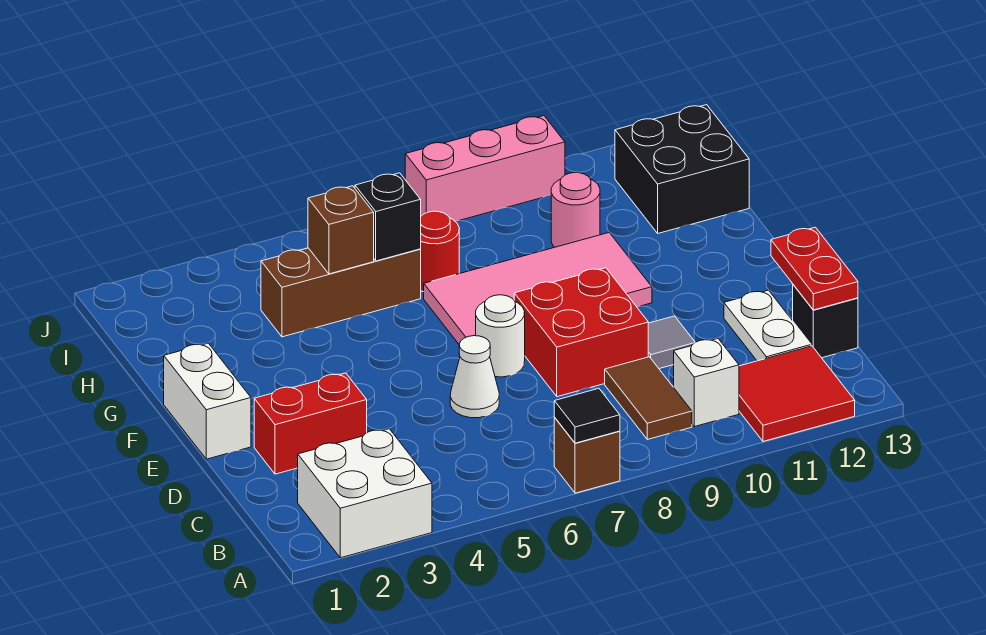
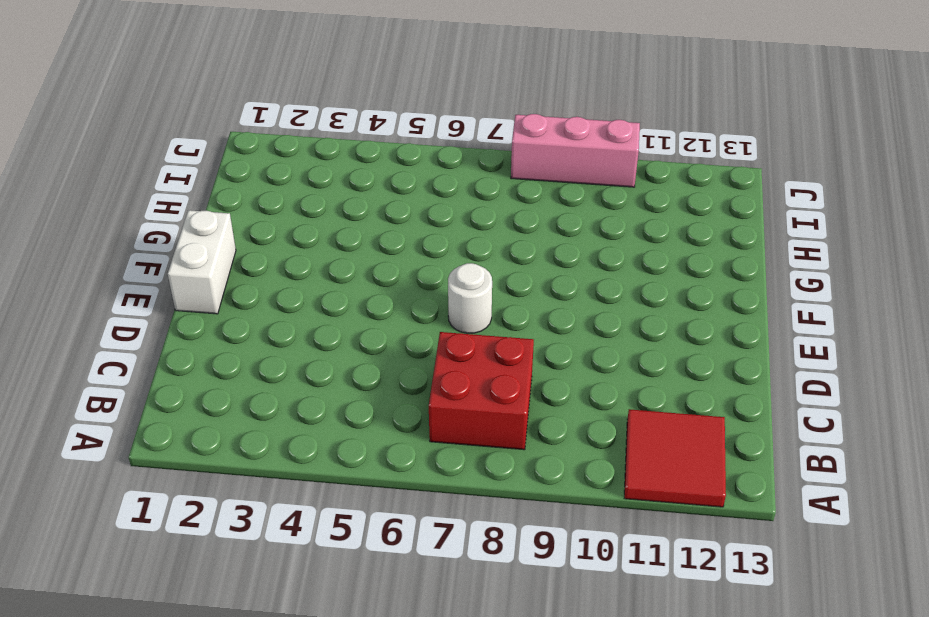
red 2x2 brick [429,332,534,450] -> red 2x2 brick moved to [514,268,648,397]
none -> white 2x2 brick [298,429,432,558]
none -> brown 1x1 brick [554,418,620,493]
none -> brown 1x2 tile [605,357,692,439]

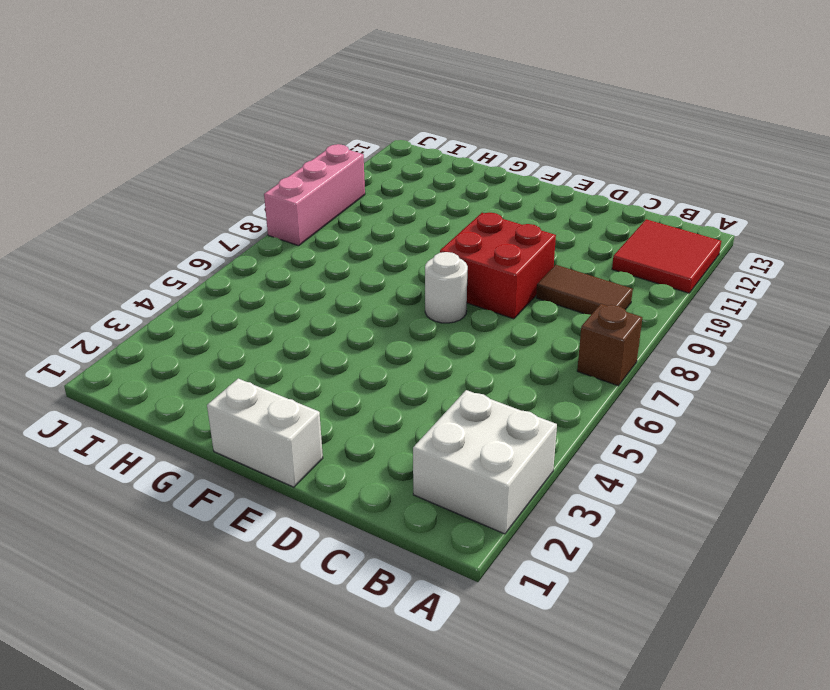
none -> white 1x1 brick [674,339,739,427]
none -> white 1x2 plate [724,290,811,361]
none -> black 1x1 brick [793,285,858,358]

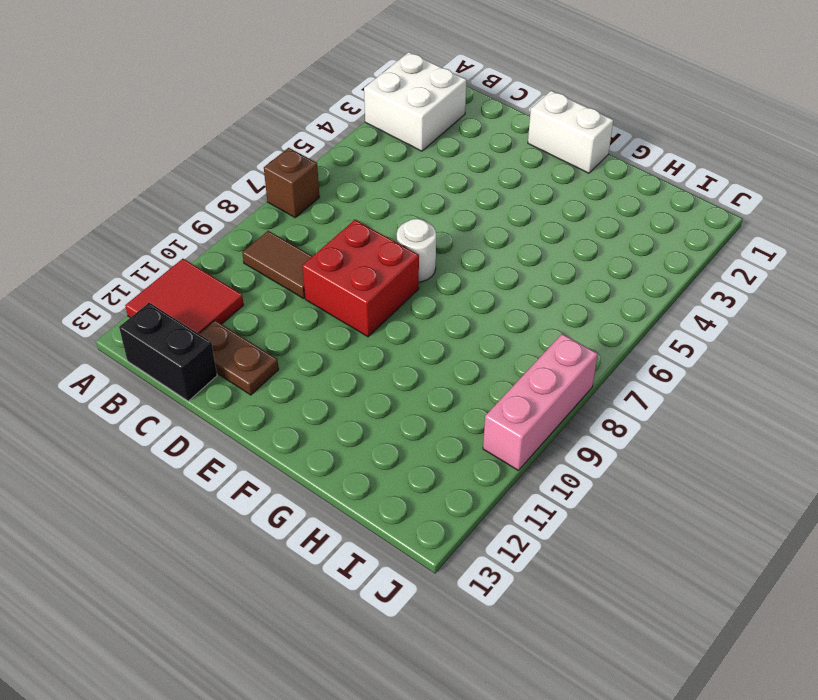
black 1x2 brick [119,303,217,401] -> black 1x1 brick [793,285,858,358]
brown 1x2 plate [199,320,279,395] -> white 1x2 plate [724,290,811,361]
none -> white 1x1 brick [674,339,739,427]
none -> red 1x2 brick [254,373,367,474]
none -> white 1x1 cone [450,335,499,418]

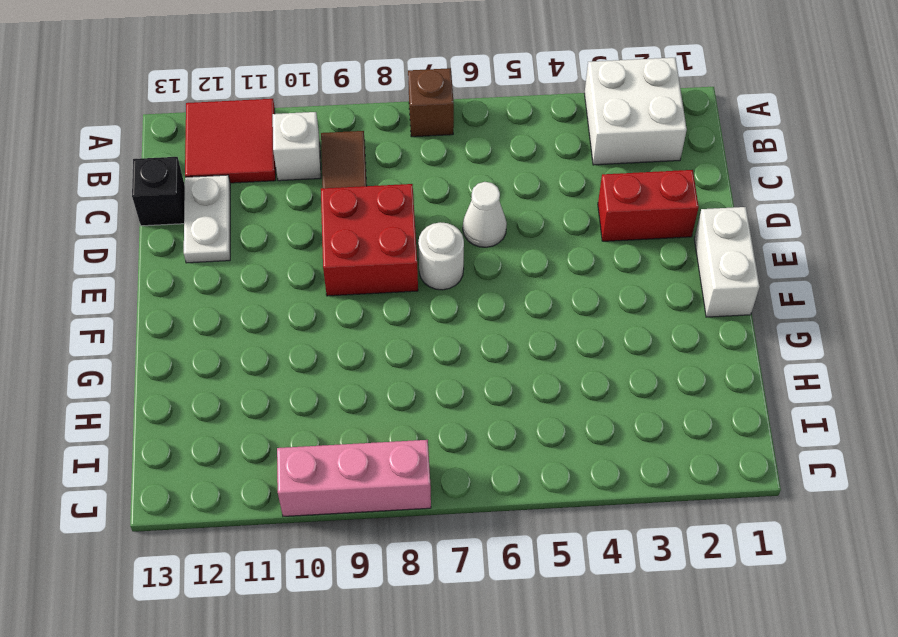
none -> grey 1x1 tile [648,316,695,369]
none -> pink 2x4 tile [424,232,652,344]
none -> brown 1x3 brick [261,248,421,337]

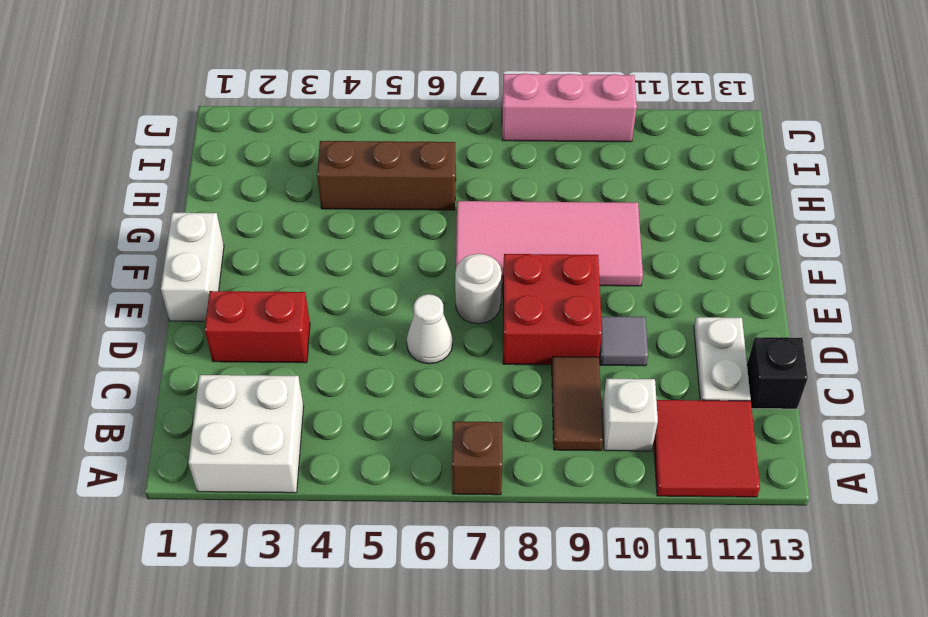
none -> red 1x1 round brick [421,211,459,292]
none -> pink 1x1 round brick [551,173,600,247]
none -> black 2x2 brick [615,105,749,233]

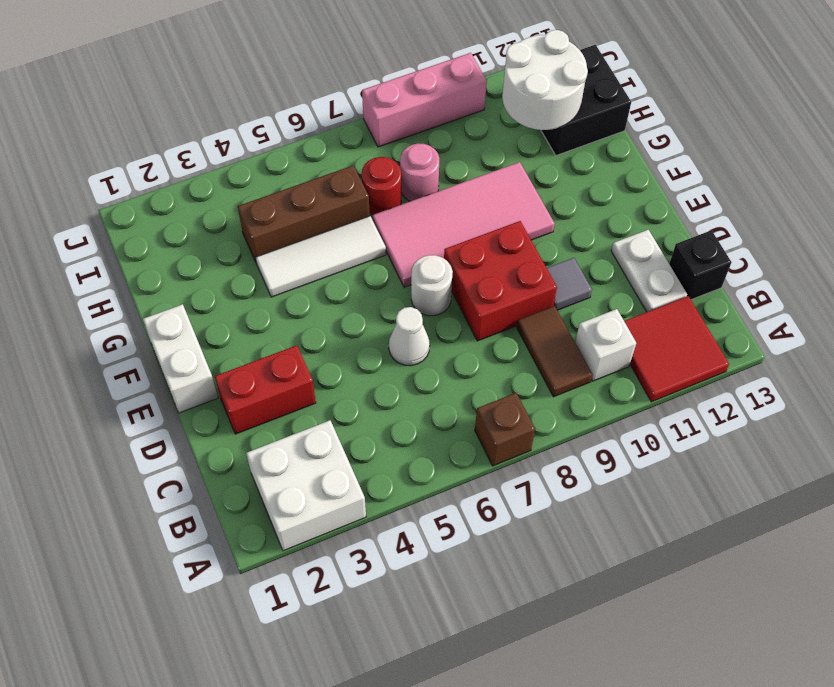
white 1x3 tile [256,216,386,297] -> none
pink 1x1 round brick [400,143,439,201] -> pink 1x1 round brick moved to [551,173,600,247]
white 2x2 round brick [502,30,588,130] -> none
none -> black 1x1 tile [554,388,620,443]
none -> red 1x2 plate [771,227,858,310]
none -> brown 1x1 brick [308,186,374,274]

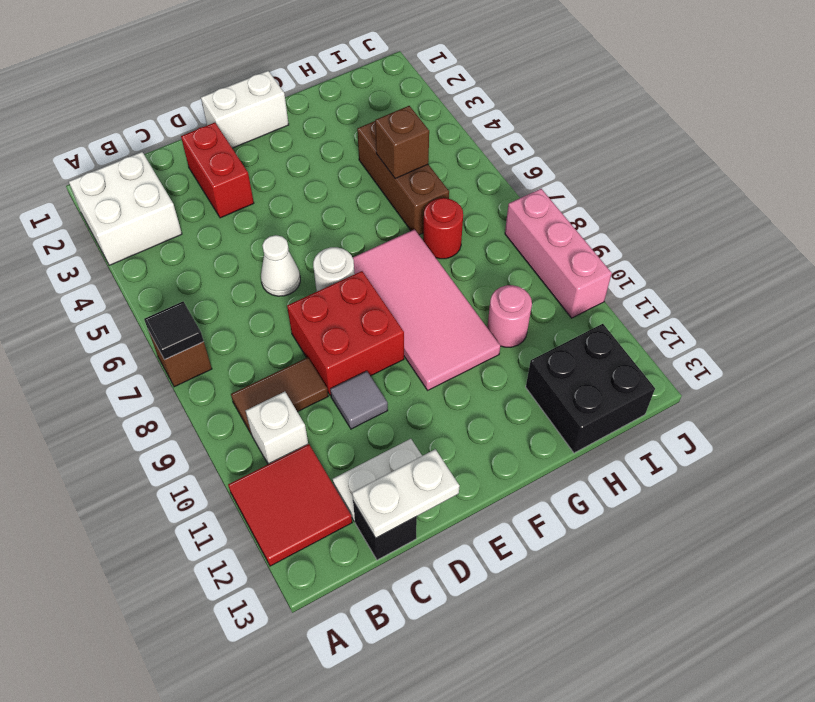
white 1x2 plate [352,449,460,538] -> red 1x2 plate [771,227,858,310]
none -> black 1x1 brick [355,173,421,261]

